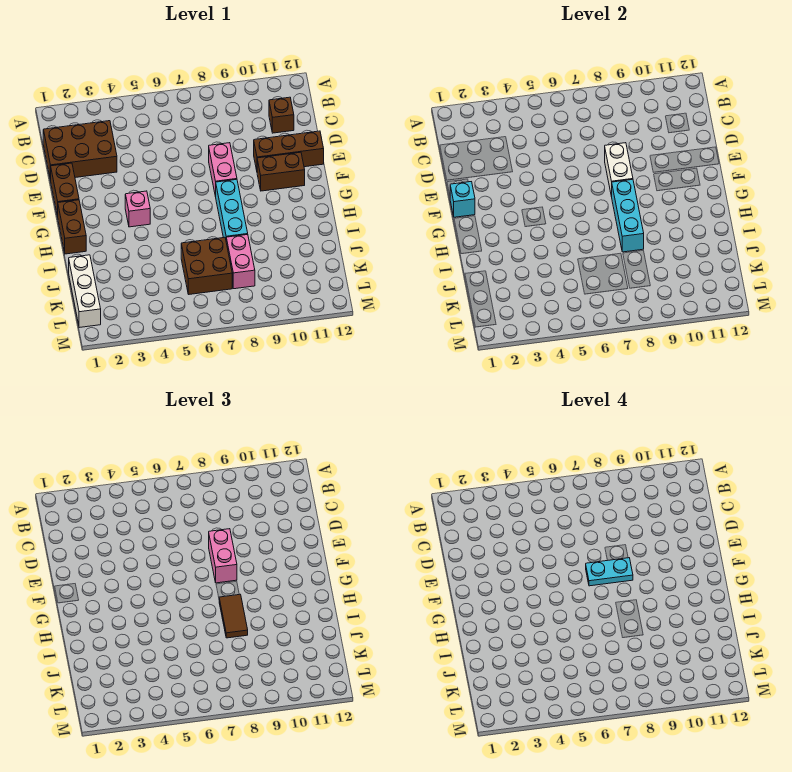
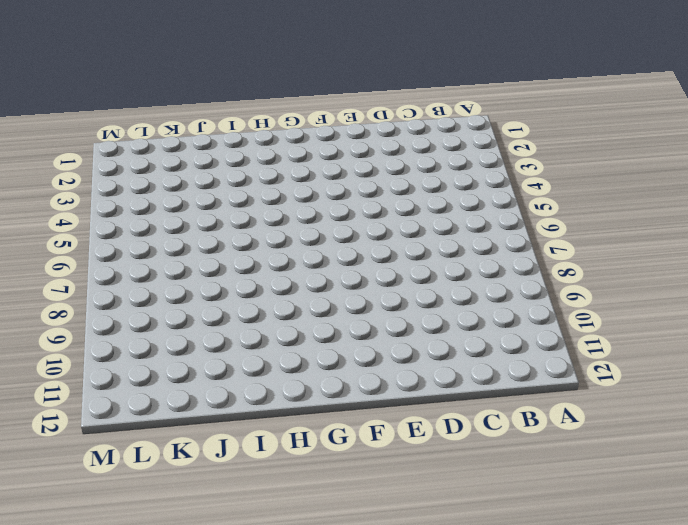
none -> brown 2x3 brick [43,121,117,180]
none -> brown 1x1 brick [269,97,294,133]
none -> brown 1x2 brick [51,163,79,216]

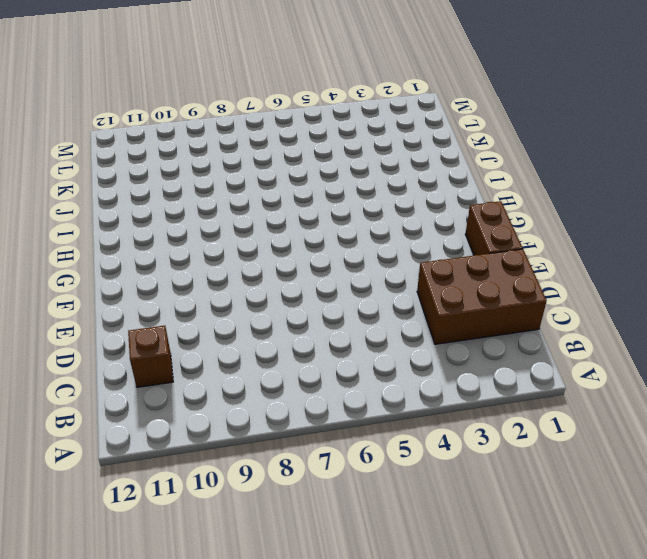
none -> pink 1x2 brick [209,143,237,197]
none -> brown 1x3 brick [254,131,324,170]
none -> brown 1x2 brick [257,152,305,191]

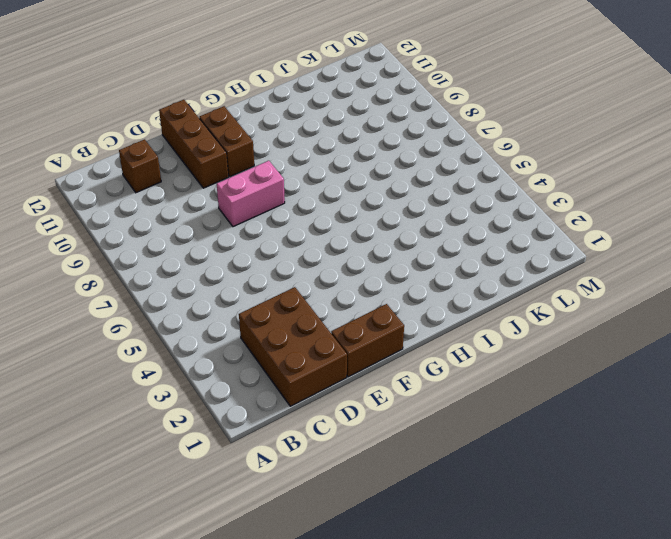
none -> brown 1x2 brick [58,200,86,254]
none -> pink 1x1 brick [125,191,150,227]
none -> cyan 1x3 brick [216,179,248,238]

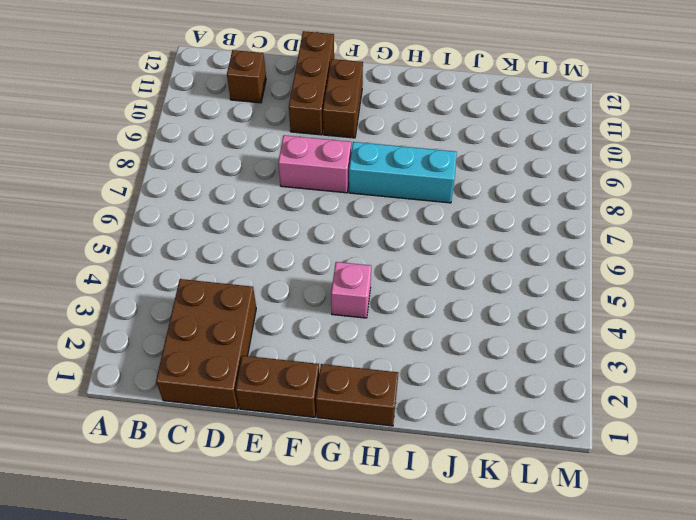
none -> white 1x3 brick [69,255,101,328]
none -> brown 2x2 brick [181,237,232,294]
none -> pink 1x2 brick [226,235,255,289]

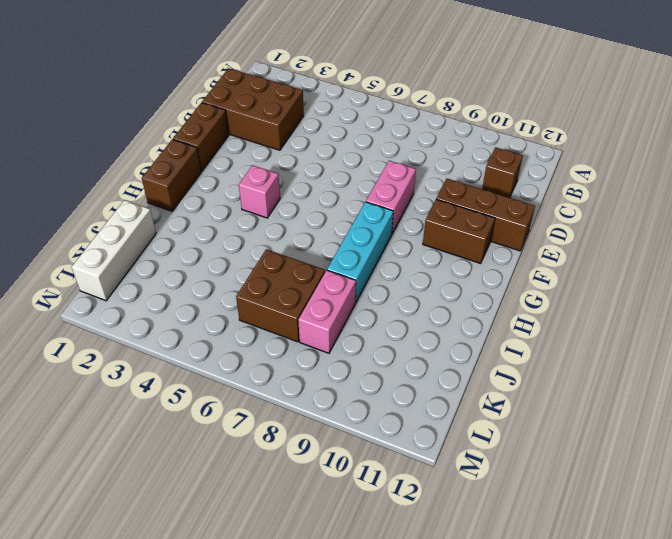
none -> white 1x2 brick [605,143,633,197]
none -> cyan 1x1 brick [450,182,475,217]
none -> cyan 1x3 brick [612,179,644,252]

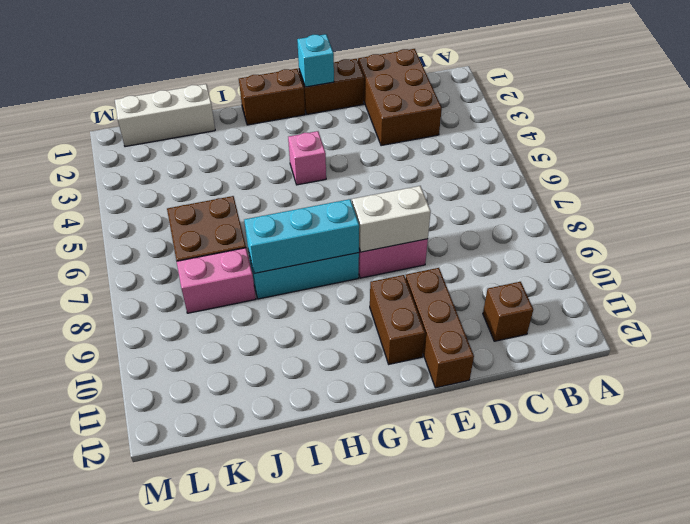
none -> pink 1x2 brick [209,529,237,583]
none -> brown 1x2 tile [219,594,248,638]
none -> cyan 1x2 plate [586,558,633,586]

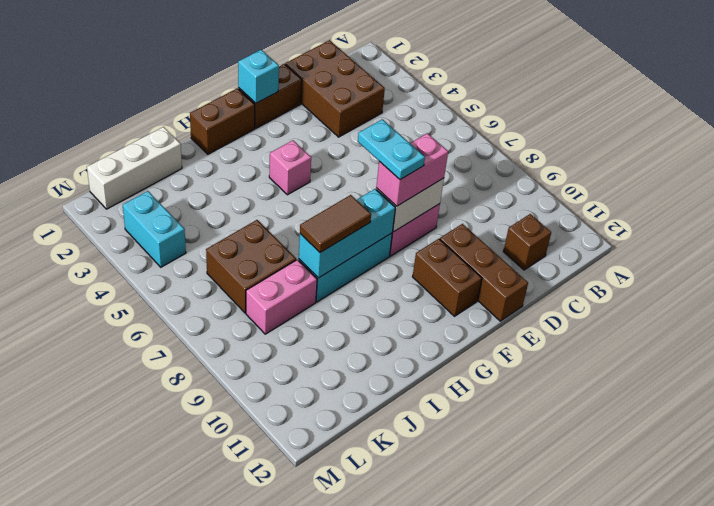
cyan 1x2 brick [123,191,186,267] -> none

